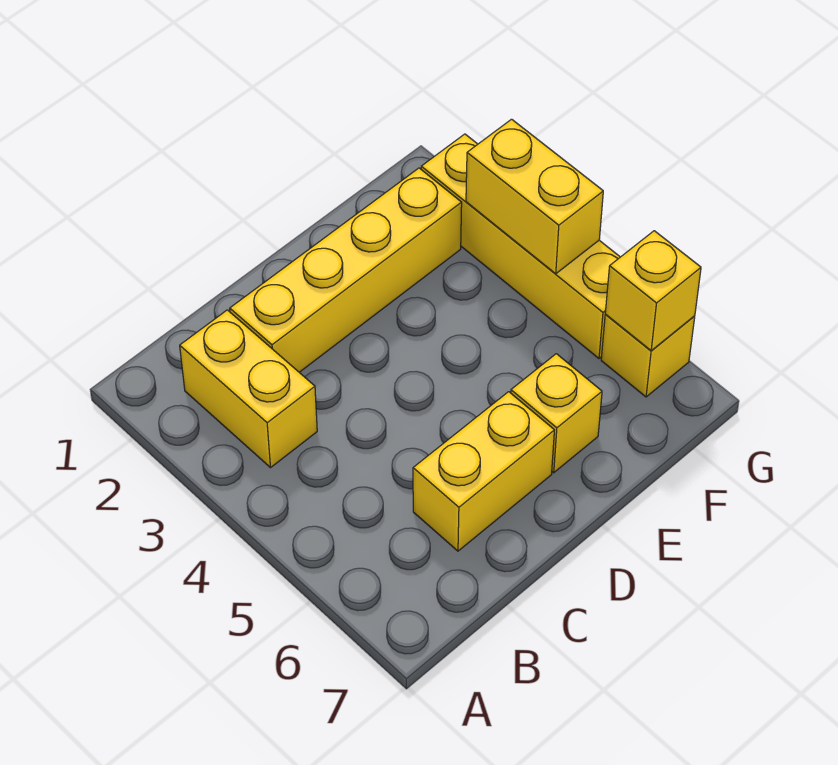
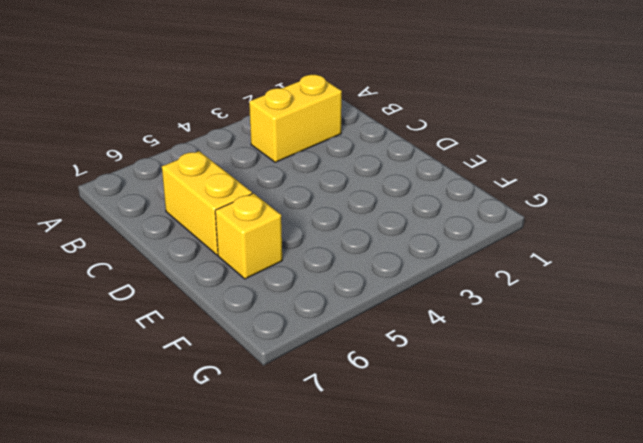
none -> yellow 1x4 brick [230,168,462,372]
none -> yellow 1x4 brick [421,134,620,358]

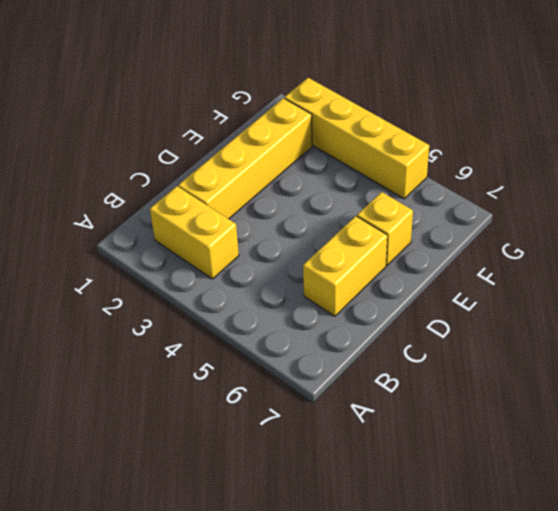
none -> yellow 1x1 brick [601,315,695,397]
none -> yellow 1x2 brick [466,119,603,274]

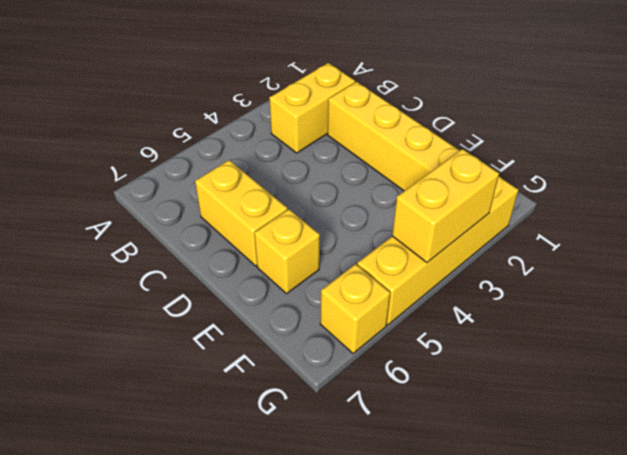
none -> yellow 1x1 brick [605,231,701,351]

